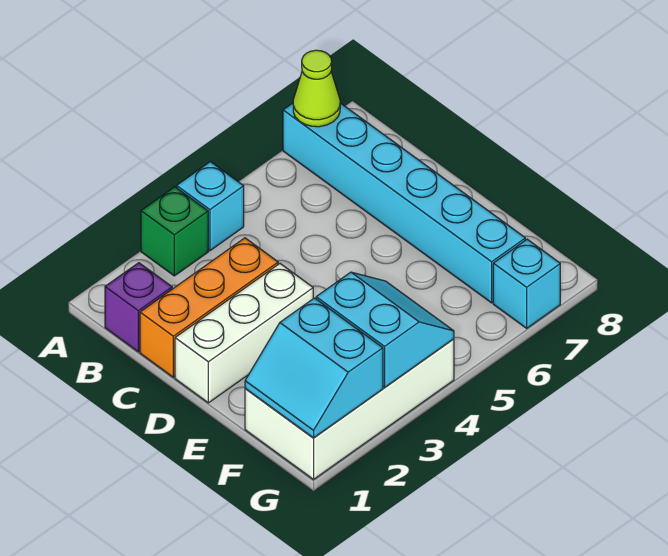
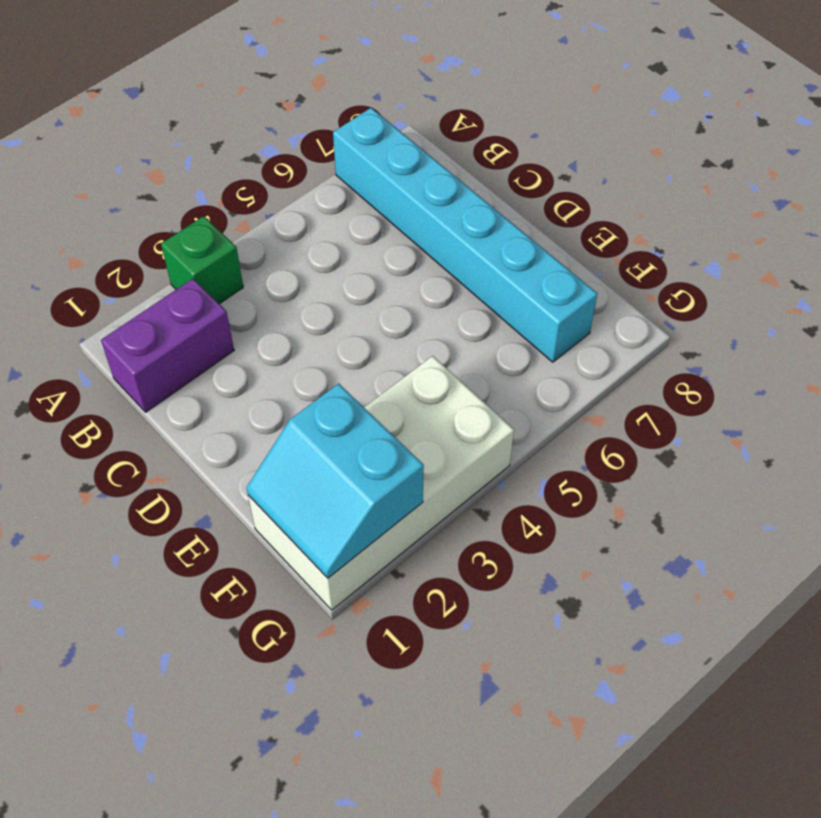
purple 1x2 brick [101,279,234,412] -> purple 1x1 brick [105,263,172,352]
none -> cyan 1x1 brick [177,162,244,251]
none -> orange 1x3 brick [140,238,278,377]

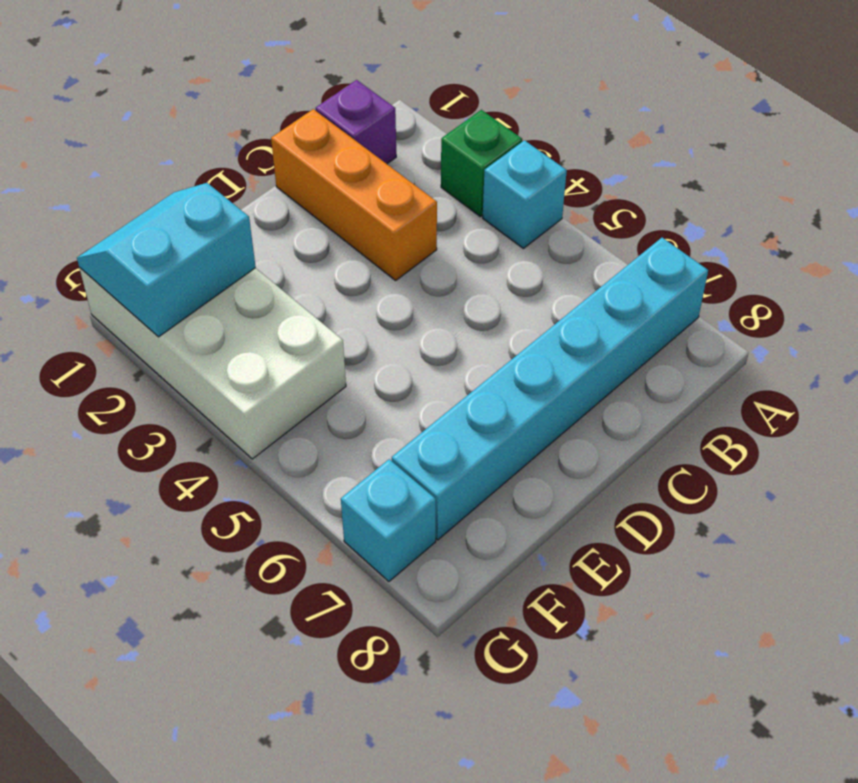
none -> white 1x3 brick [175,264,313,403]
none -> lime 1x1 cone [293,50,340,127]

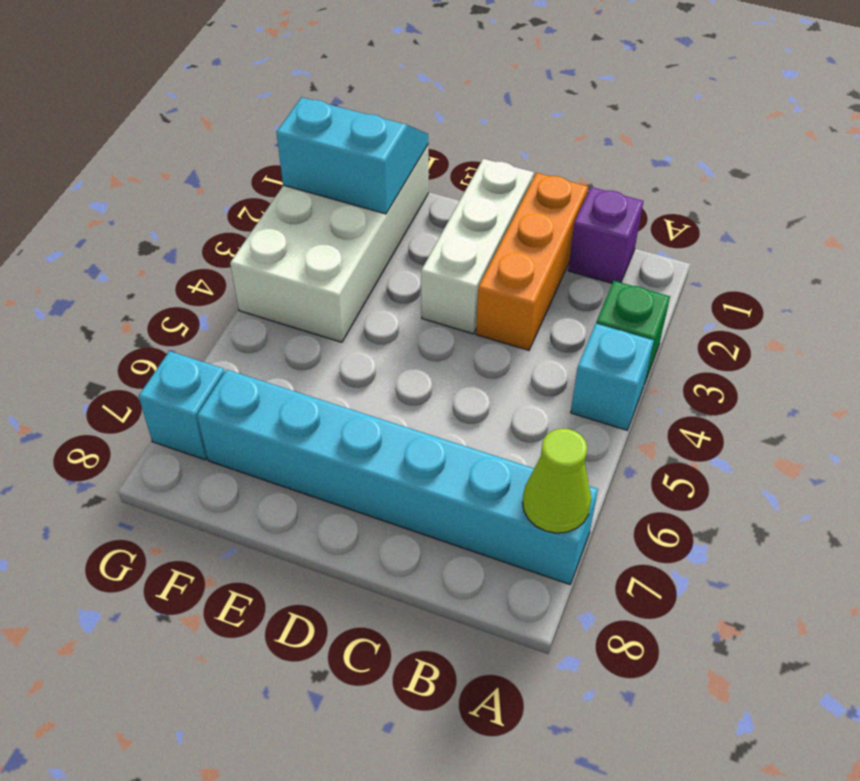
none -> cyan 2x2 slope [316,272,454,387]

